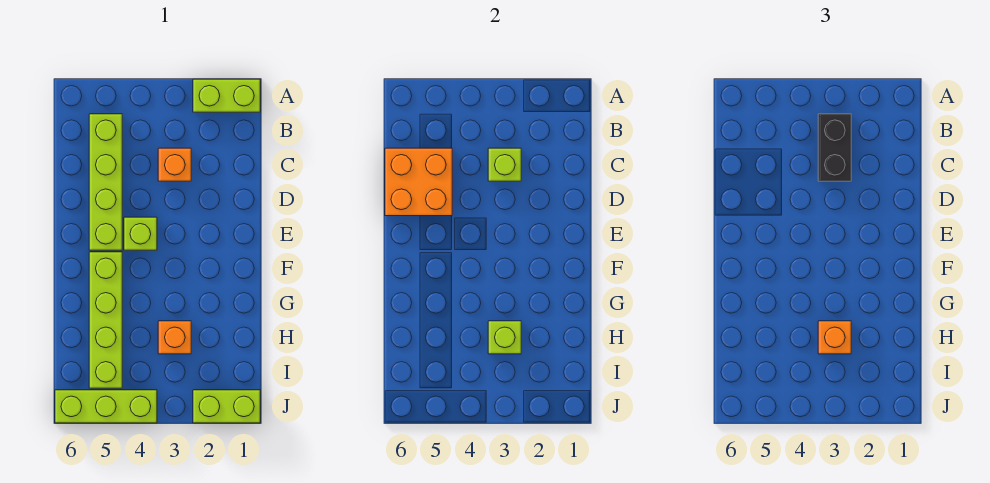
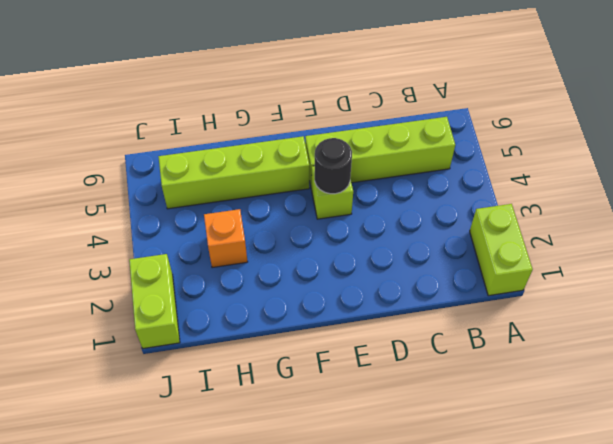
black 1x1 round brick [315,138,352,194] -> none
none -> orange 1x1 brick [158,148,191,181]
none -> lime 1x3 brick [55,390,157,423]
none -> lime 1x1 brick [488,148,521,181]

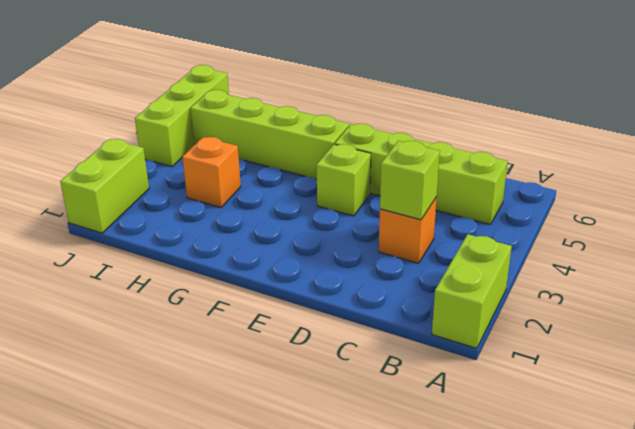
none -> orange 2x2 brick [385,148,452,216]
none -> lime 1x1 brick [488,321,521,354]
none -> black 1x2 brick [818,114,851,181]

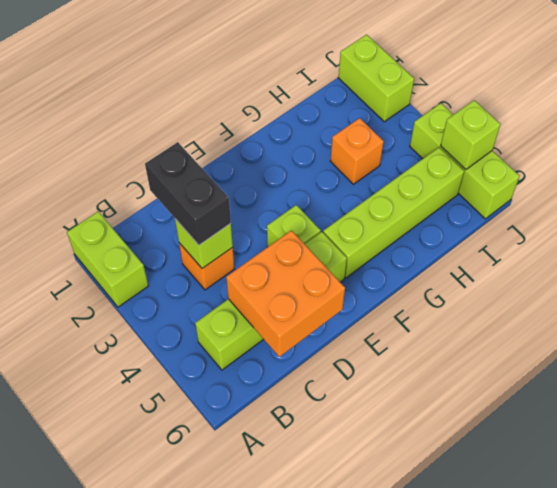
black 1x2 brick [145,142,231,245] -> black 1x2 brick turned to [818,114,851,181]
lime 1x1 brick [441,100,501,169] -> lime 1x1 brick moved to [488,321,521,354]
none -> orange 1x1 brick [818,321,851,354]

